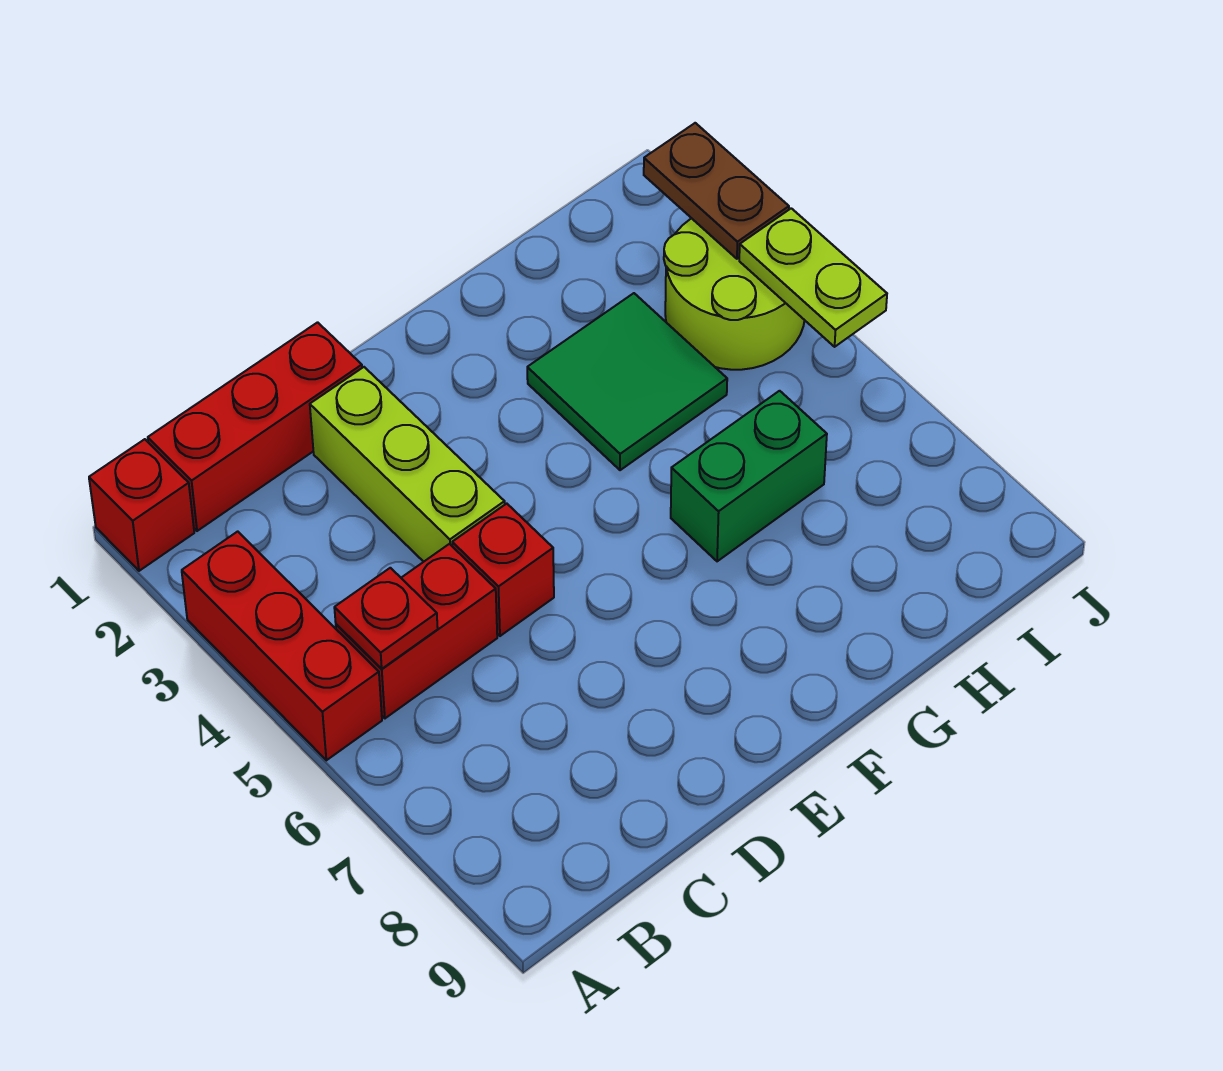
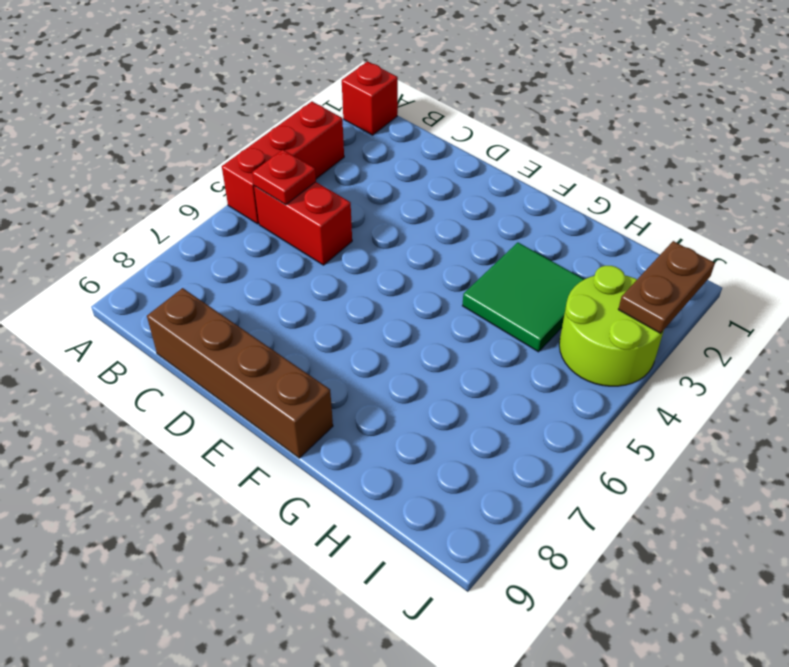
brown 1x4 brick [147,288,333,458] -> none
none -> red 1x3 brick [148,322,362,531]
none -> lime 1x3 brick [310,367,505,562]
none -> red 1x1 brick [452,504,554,636]

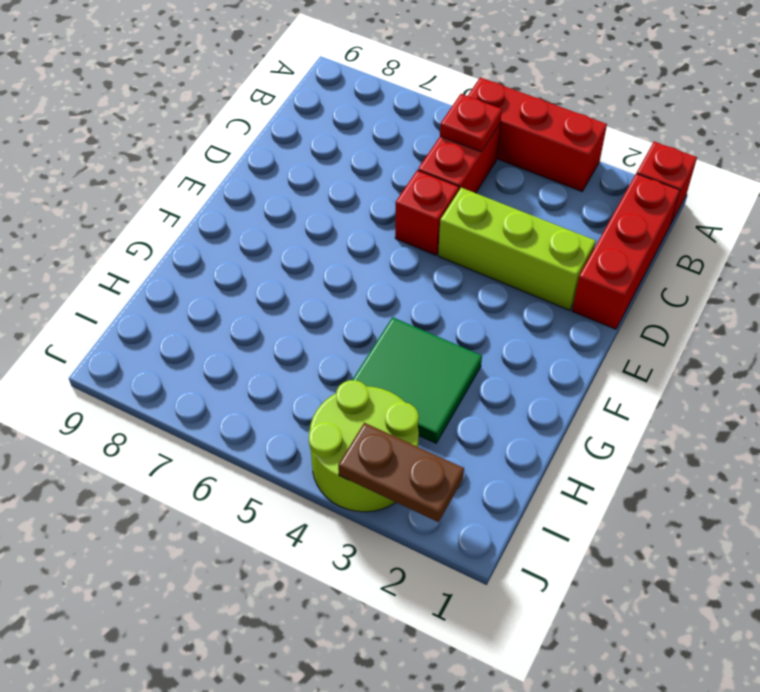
none -> green 1x2 brick [671,391,827,561]
none -> lime 1x2 plate [739,208,887,347]

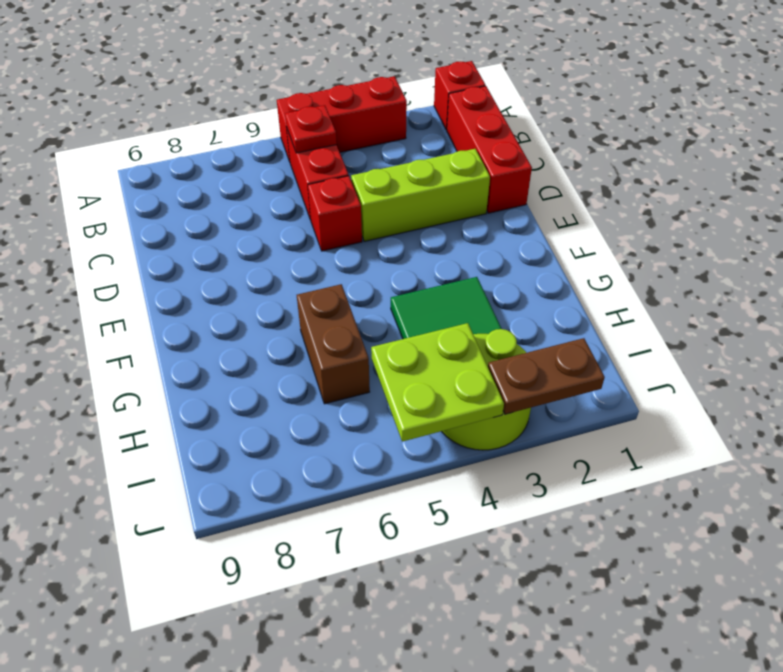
brown 1x2 brick [297,284,370,404] -> green 1x2 brick [671,391,827,561]
lime 2x2 plate [371,323,504,442] -> lime 1x2 plate [739,208,887,347]

